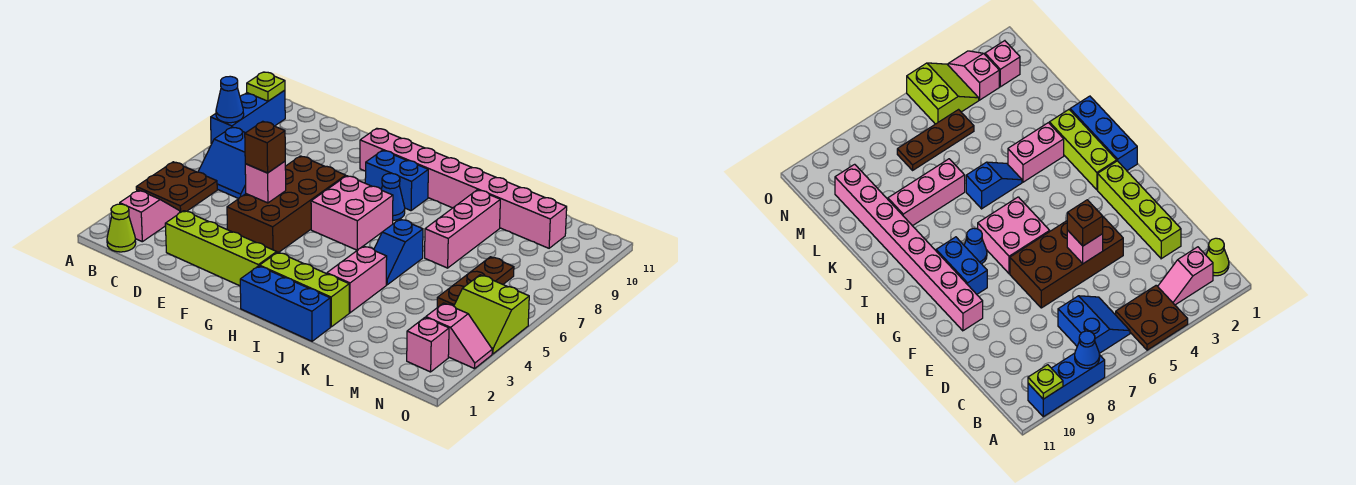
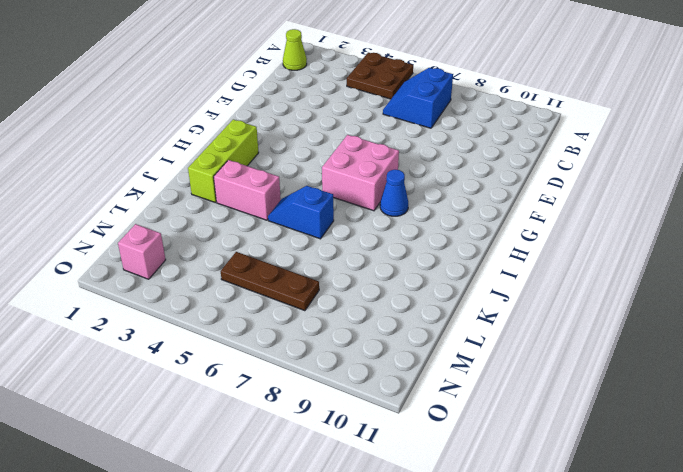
none -> blue 1x3 brick [211,90,285,144]
none -> pink 1x2 slope [120,190,180,242]
none -> lime 1x4 brick [165,211,277,286]

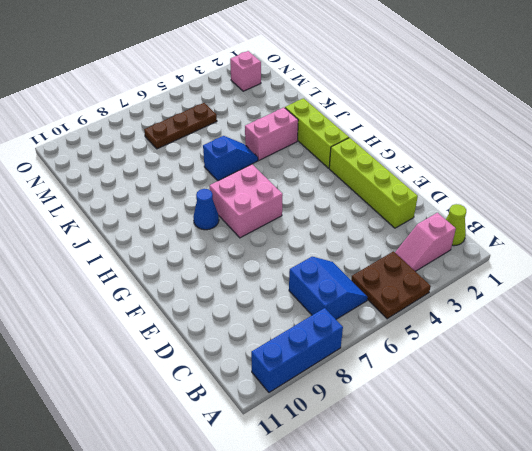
none -> brown 2x4 brick [227,156,346,252]
none -> pink 1x8 brick [360,128,567,248]
none -> blue 1x2 brick [365,150,428,211]

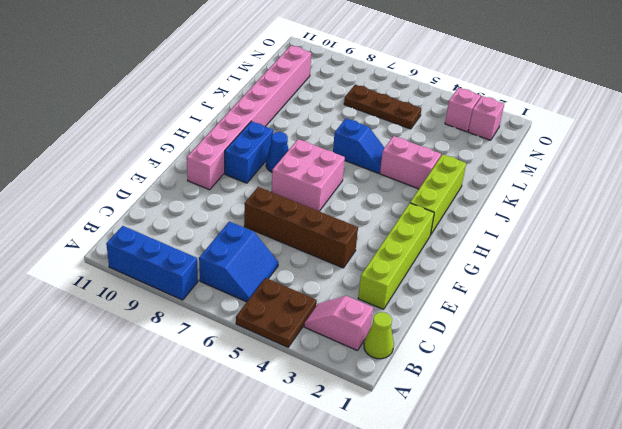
brown 1x4 brick [244,187,358,268] -> brown 2x4 brick [227,156,346,252]
none -> blue 1x3 brick [240,266,330,341]
none -> pink 1x3 brick [425,190,500,268]
none -> lime 2x2 slope [454,275,529,354]

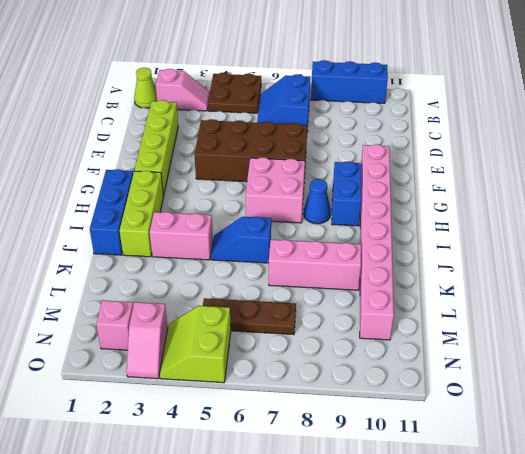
none -> blue 1x1 cone [216,76,244,123]
none -> lime 1x1 plate [247,72,285,101]
none -> pink 1x1 brick [245,161,286,203]

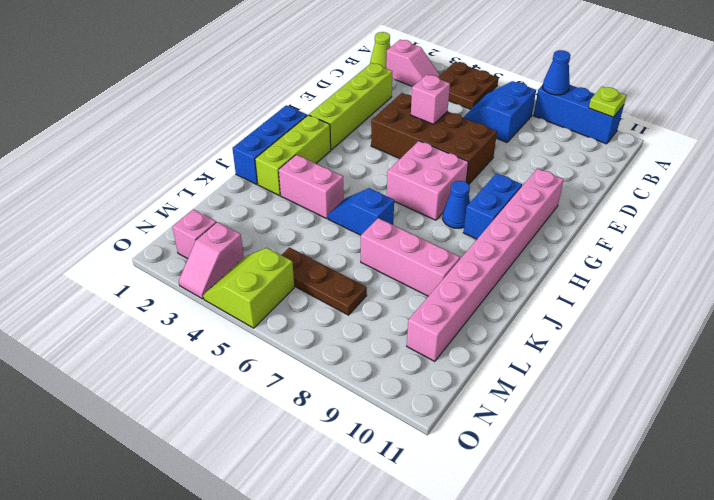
none -> brown 1x1 brick [245,121,285,173]

